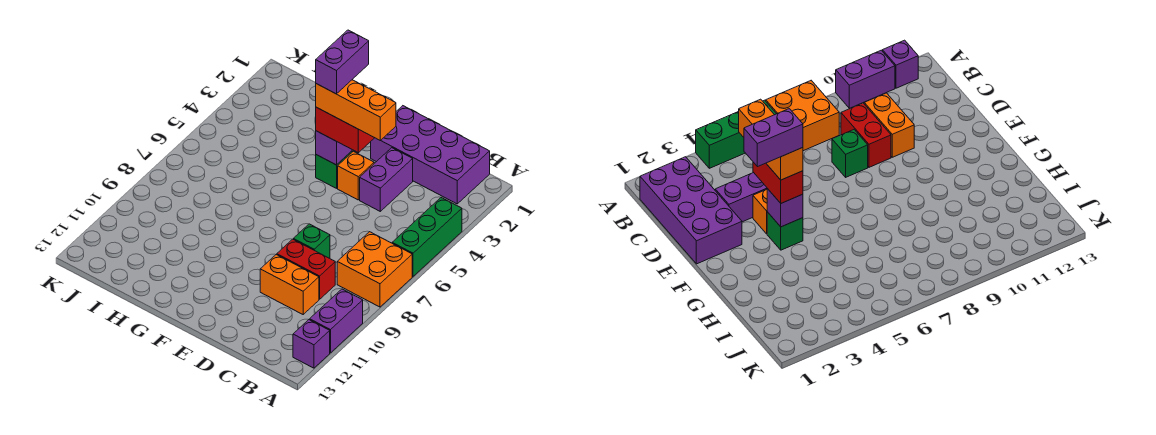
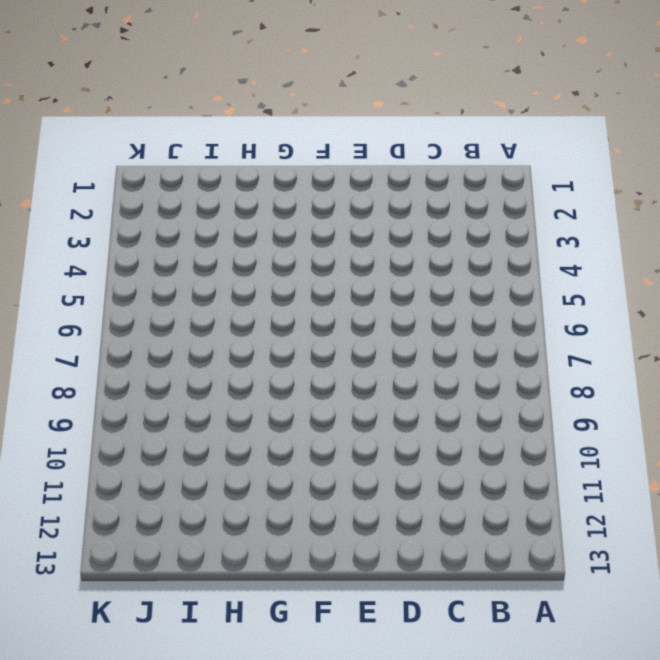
none -> green 1x3 brick [392,198,462,276]
none -> orange 2x2 brick [337,232,412,307]
none -> purple 1x2 brick [310,289,363,353]

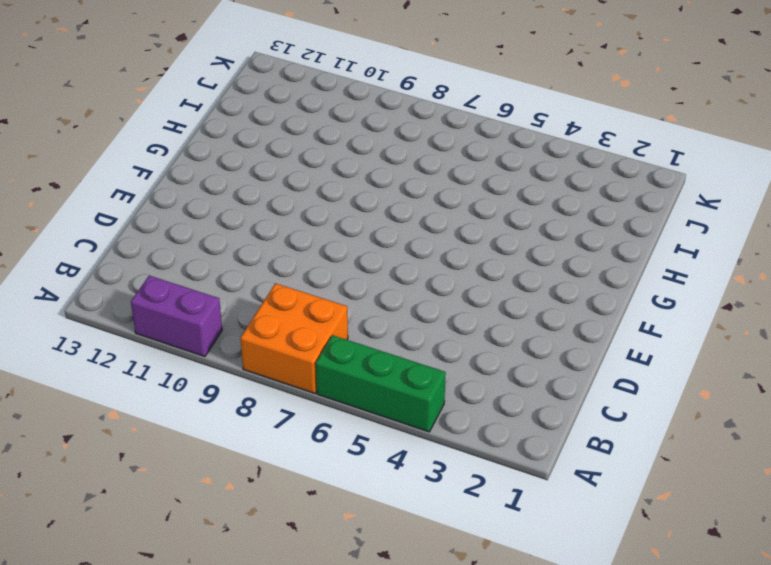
none -> purple 1x1 brick [293,320,330,368]
none -> purple 2x4 brick [371,106,490,204]
none -> red 1x2 brick [277,239,335,299]

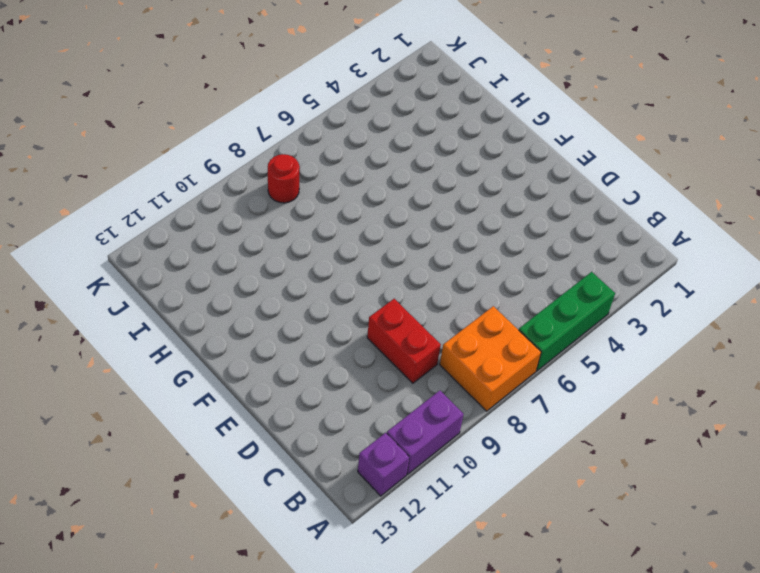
red 1x1 round brick [268,154,300,203] -> none
none -> purple 2x4 brick [371,106,490,204]
none -> orange 1x2 brick [260,255,319,314]
none -> purple 1x2 brick [360,148,413,211]

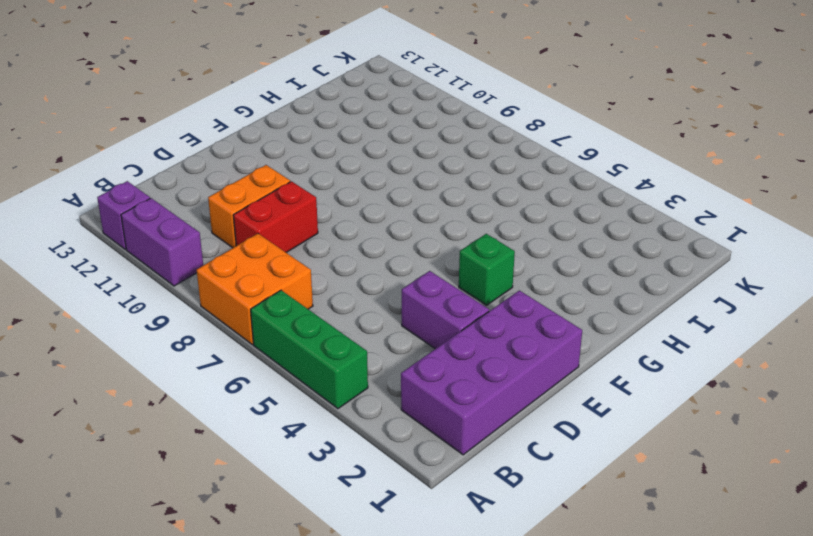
none -> green 1x1 brick [293,224,330,258]
none -> orange 1x1 brick [338,151,374,200]
none -> purple 1x1 brick [316,131,352,165]

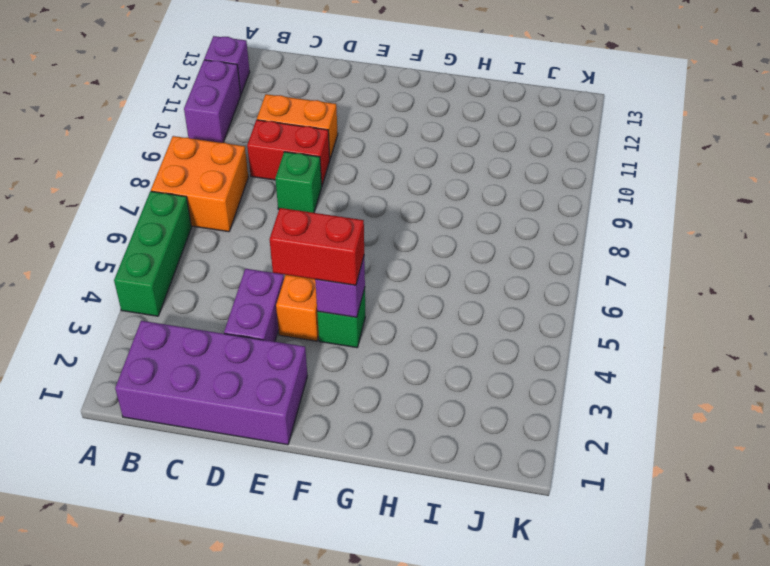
none -> orange 1x3 brick [316,80,396,141]
none -> purple 1x2 brick [316,30,369,94]

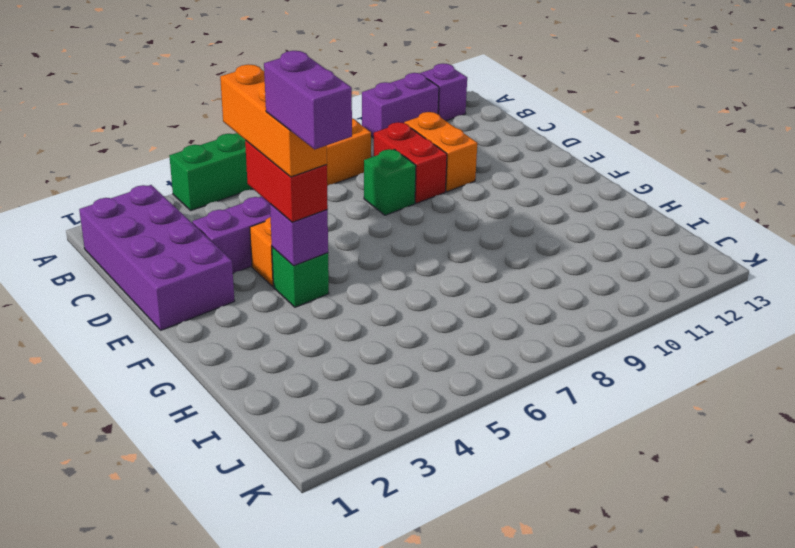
purple 1x2 brick [264,51,352,149] -> purple 1x2 brick turned to [316,30,369,94]

